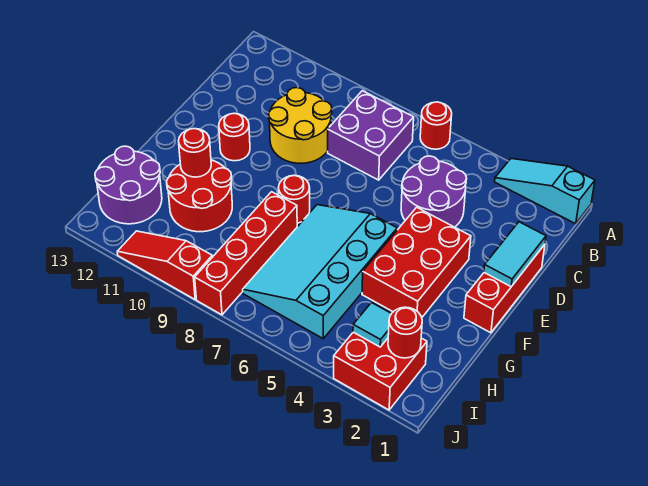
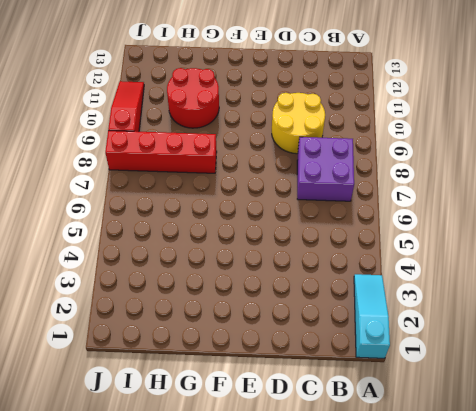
none -> red 1x1 round brick [420,102,452,149]
none -> purple 2x2 round brick [401,156,467,227]
none -> red 1x3 brick [464,245,545,333]

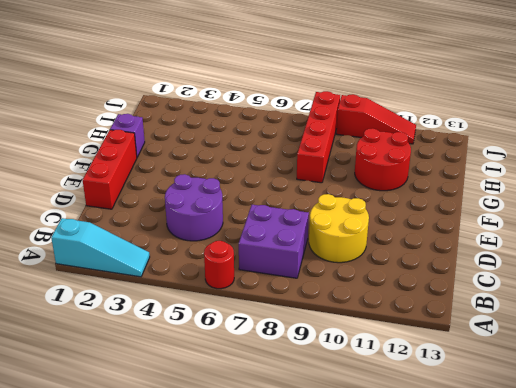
purple 1x1 brick [110,114,145,157] -> none
none -> red 2x3 brick [362,207,471,317]
none -> red 1x1 round brick [219,113,250,161]
none -> cyan 3x4 slope [243,205,397,338]

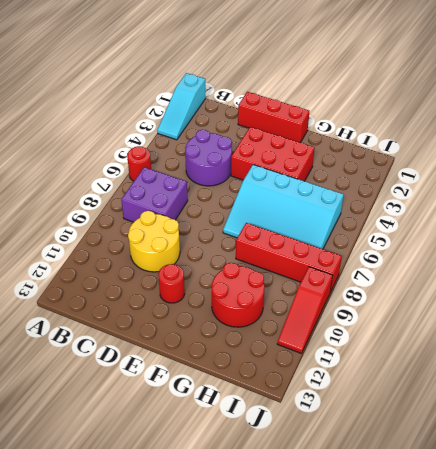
none -> red 1x1 round brick [279,176,310,223]
none -> purple 2x2 round brick [95,146,162,224]
none -> red 2x2 brick [334,332,427,410]

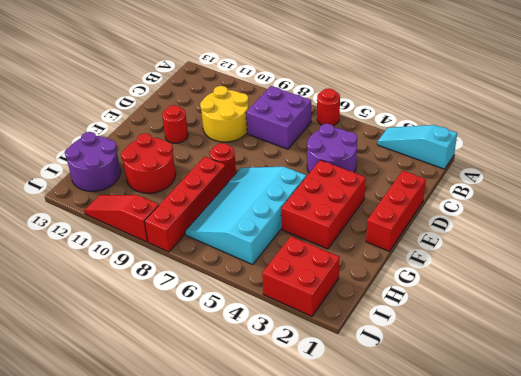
none -> cyan 1x2 tile [484,222,546,287]
none -> red 1x1 round brick [179,129,211,177]
none -> red 1x1 round brick [388,307,422,358]

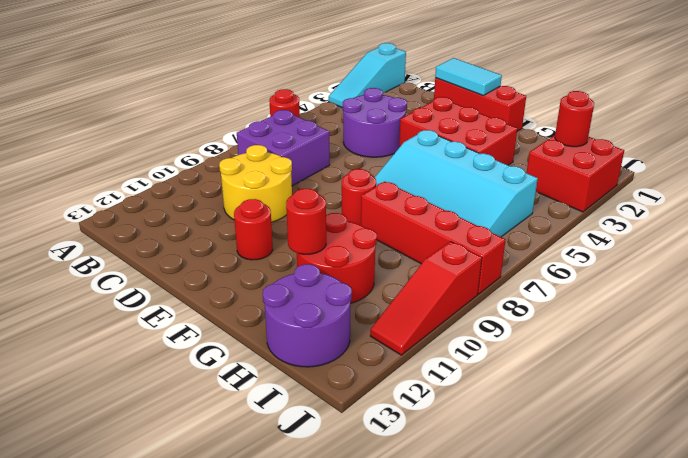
none -> cyan 1x1 tile [353,303,391,347]

